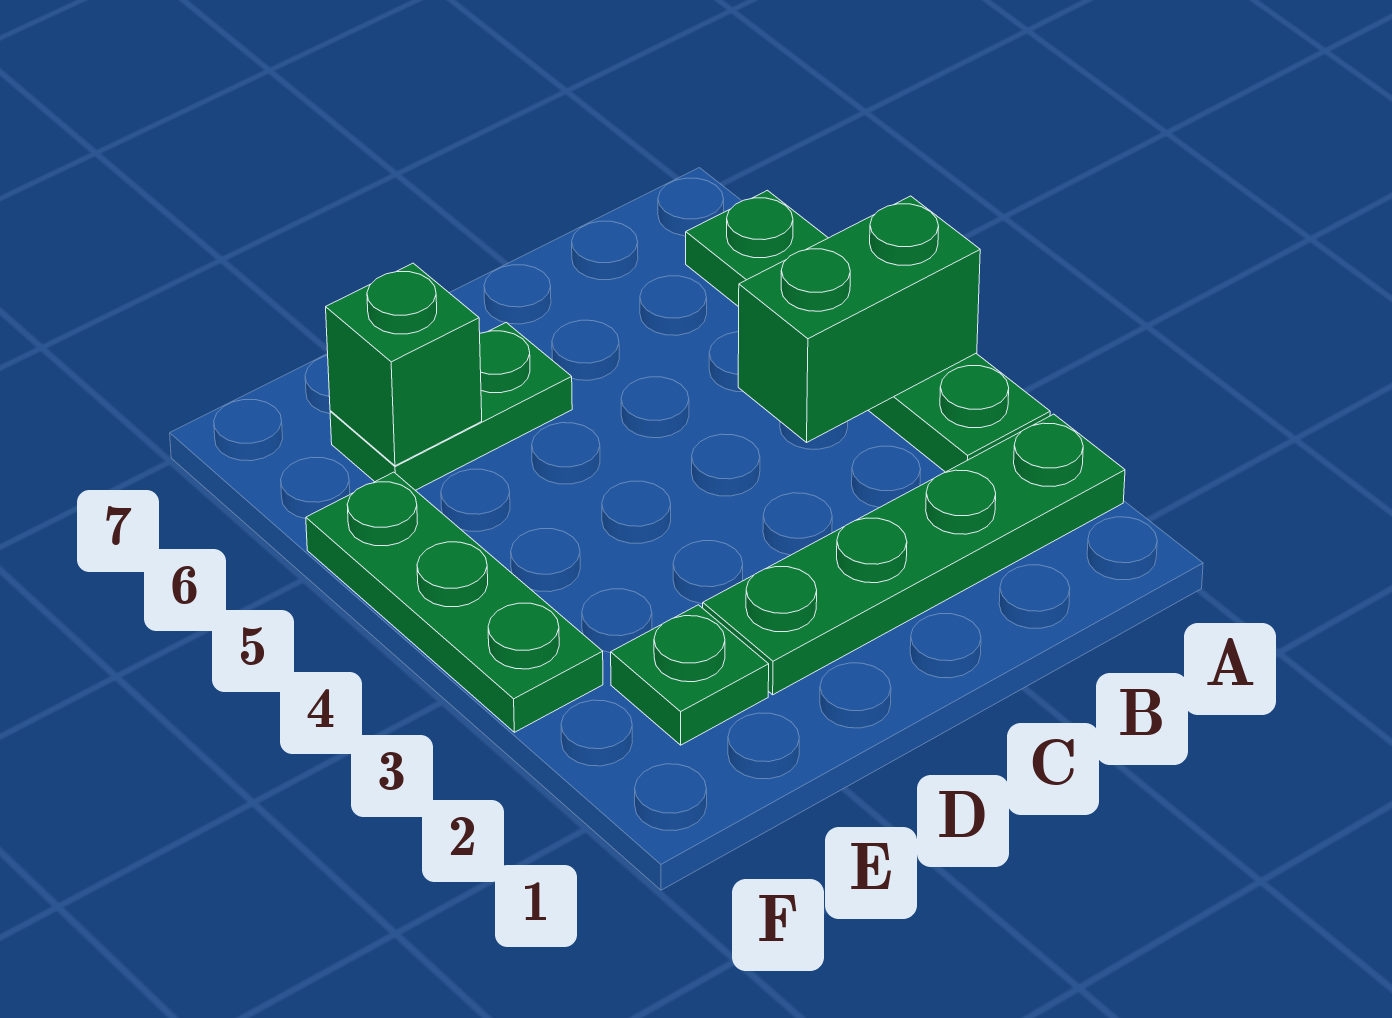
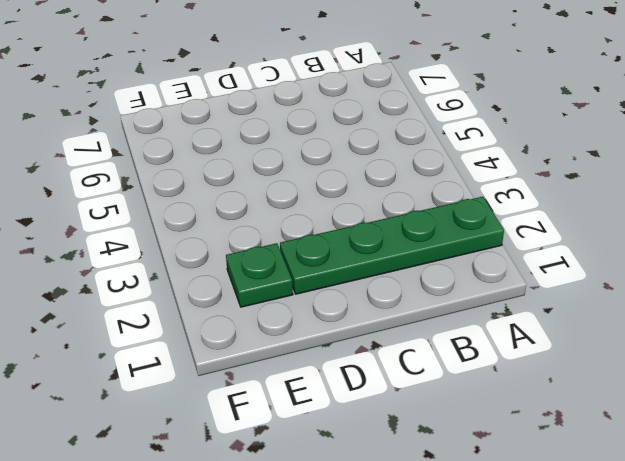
none -> green 1x4 plate [686,190,1050,472]
none -> green 1x2 plate [330,323,572,490]

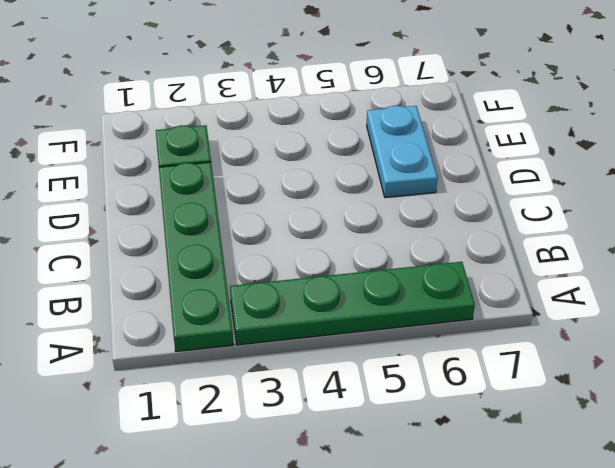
cyan 1x2 plate [367,106,438,197] -> green 1x2 plate [330,323,572,490]
none -> green 1x3 plate [306,472,603,732]
none -> green 1x2 brick [738,196,980,442]

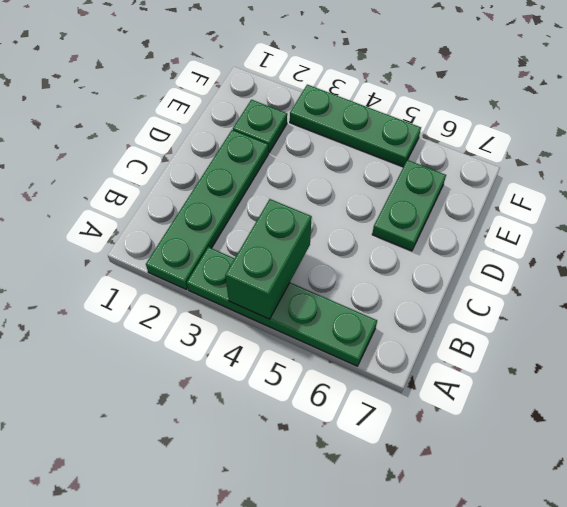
none -> green 1x1 brick [326,263,482,466]

